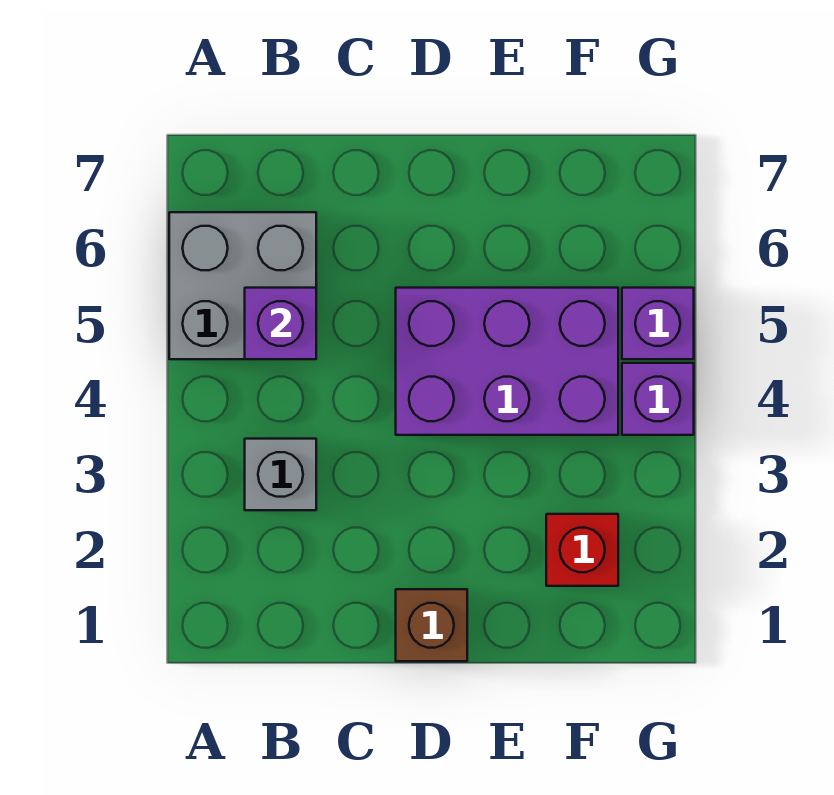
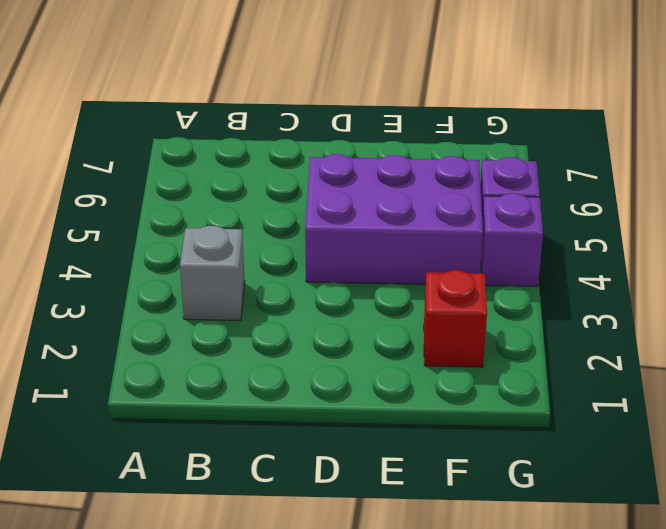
none -> grey 2x2 brick [169,212,316,359]
none -> brown 1x1 brick [396,589,467,661]

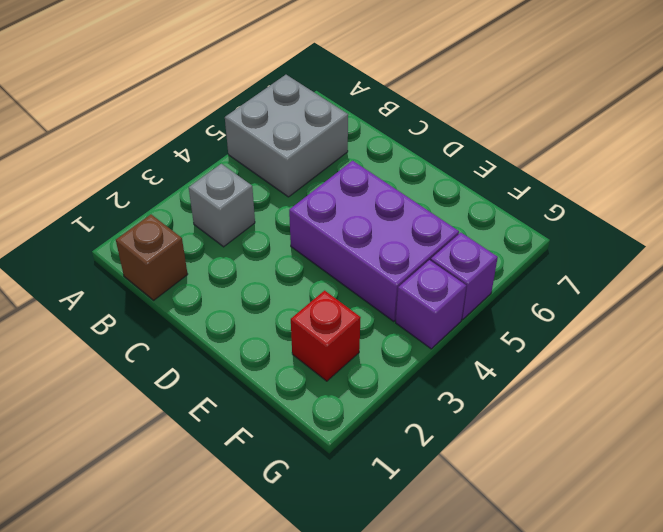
brown 1x1 brick [116,215,188,300] -> brown 1x1 brick moved to [396,589,467,661]
none -> purple 1x1 brick [245,288,316,359]

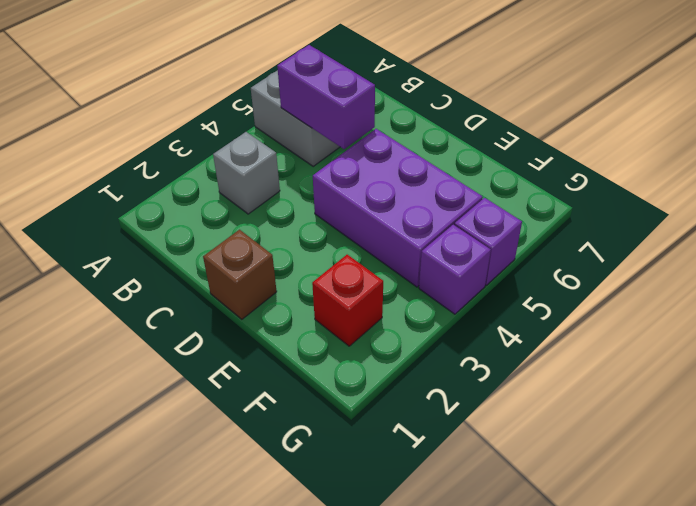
purple 1x2 brick [277,45,375,149] -> purple 1x1 brick [245,288,316,359]

